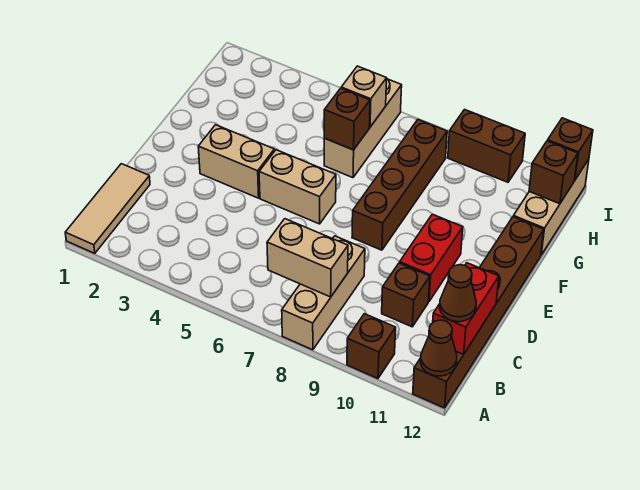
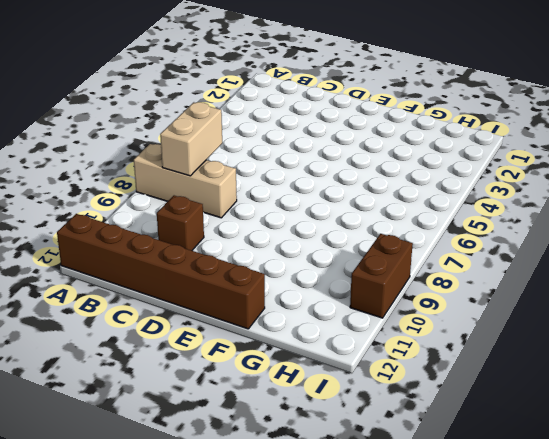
none -> tan 1x3 tile [65,164,150,253]
none -> brown 1x1 brick [347,314,396,379]
none -> red 1x2 brick [400,214,463,302]

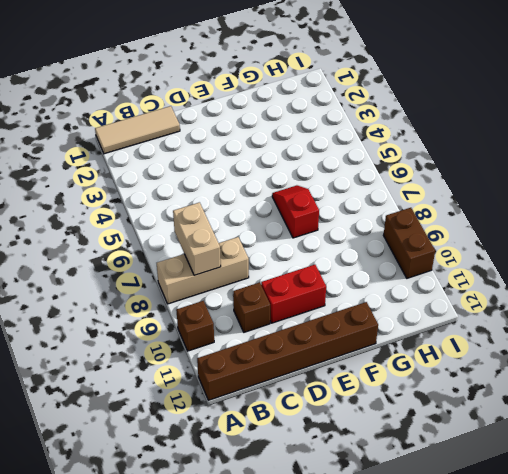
red 1x2 slope [272,185,319,238] -> none
none -> tan 1x2 brick [198,125,274,198]
none -> tan 1x2 brick [259,150,336,224]
none -> brown 1x4 brick [352,120,447,250]

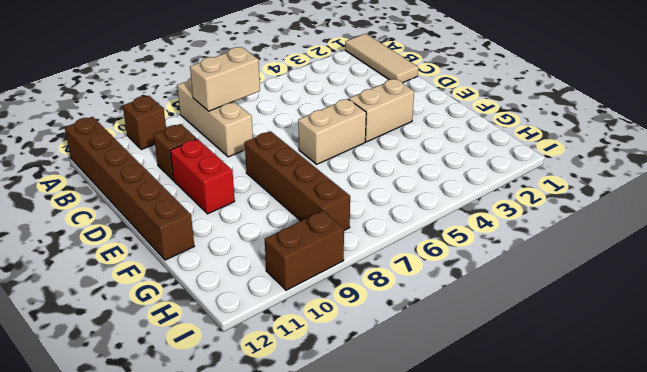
none -> tan 1x3 brick [324,79,402,178]
none -> tan 1x3 brick [513,159,589,255]
none -> brown 1x1 cone [421,320,457,376]

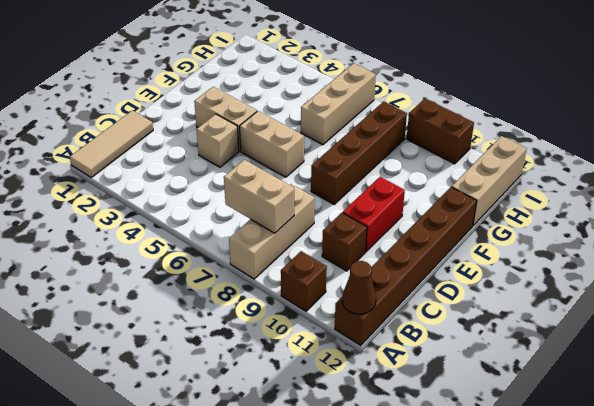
tan 1x1 brick [197,114,239,167] -> tan 1x1 brick moved to [341,66,387,127]
none -> red 1x2 brick [433,263,499,354]
none -> brown 1x1 brick [324,88,370,150]
none -> brown 1x1 brick [529,141,578,204]

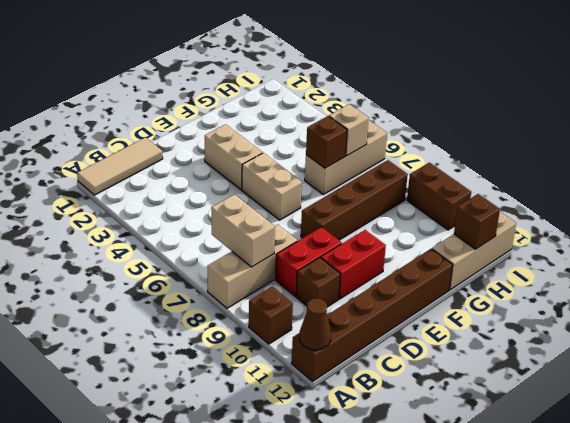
red 1x2 brick [276,227,342,296] -> red 1x2 brick moved to [433,263,499,354]
none -> brown 1x1 brick [548,118,593,180]
none -> brown 1x1 cone [440,265,476,322]

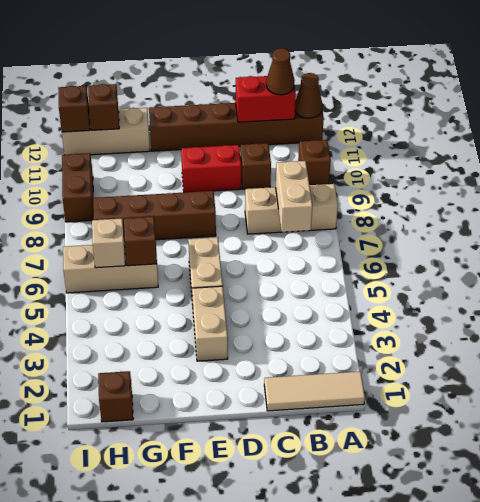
brown 1x1 brick [98,371,133,422] -> none

